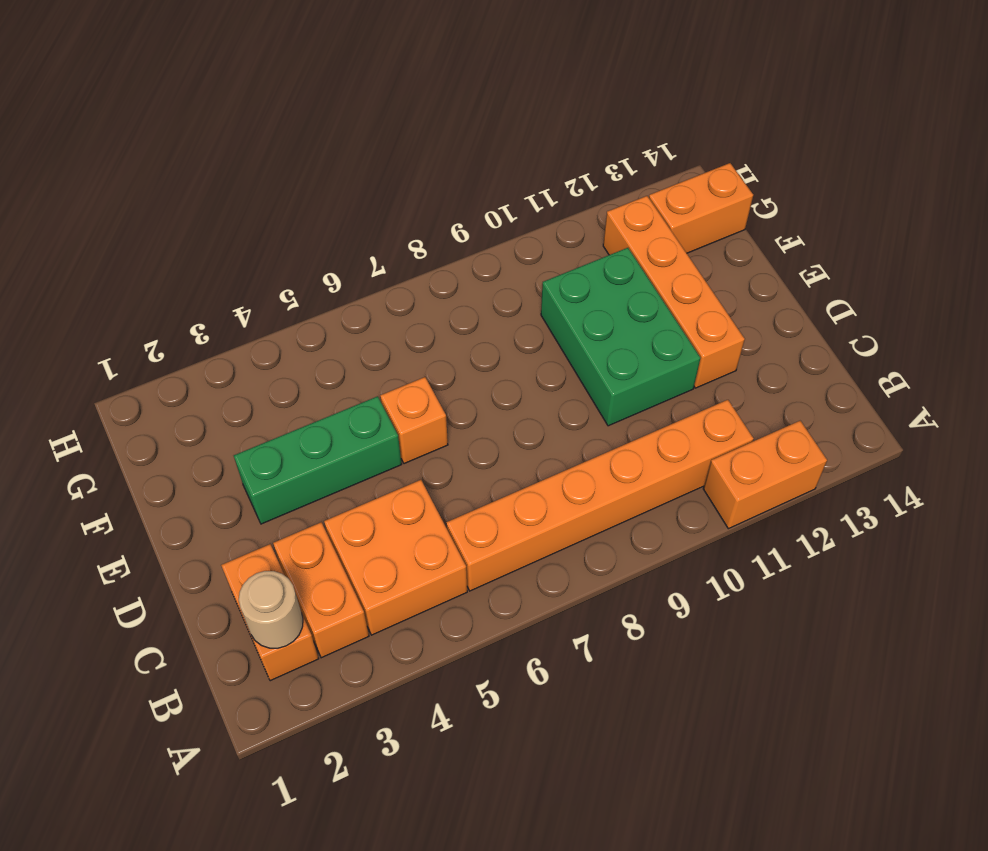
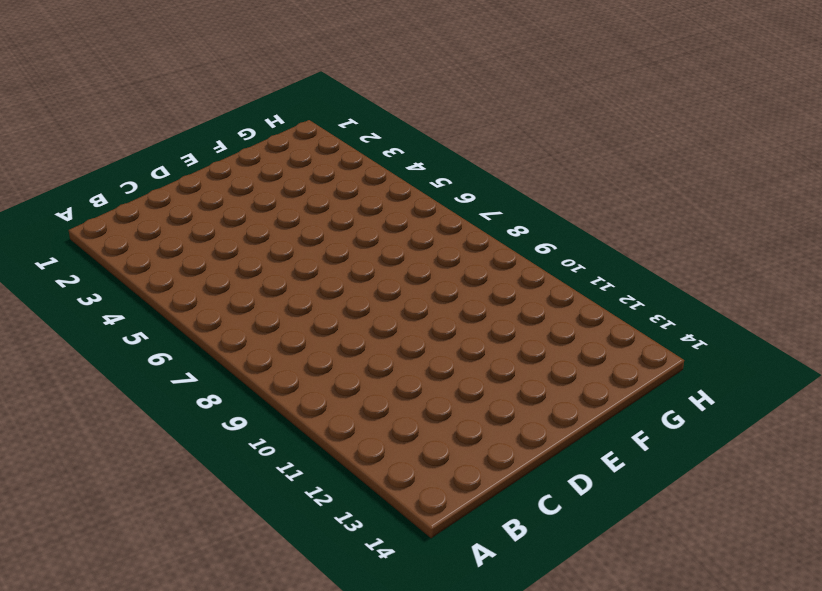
none -> orange 1x2 brick [703,421,827,529]
none -> orange 1x2 brick [221,544,319,681]

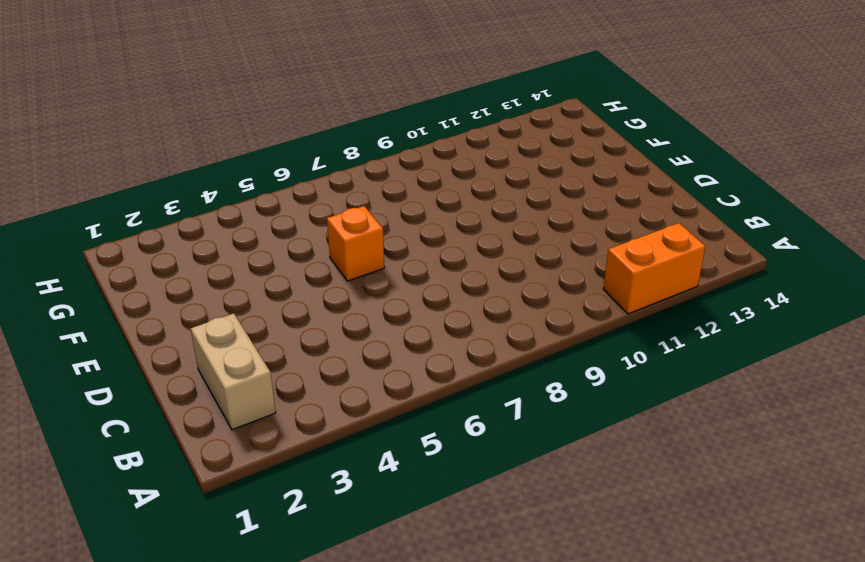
tan 1x2 brick [191,313,276,430] -> orange 1x2 brick [221,544,319,681]
none -> orange 1x2 brick [273,522,369,658]
none -> orange 2x2 brick [324,480,467,635]

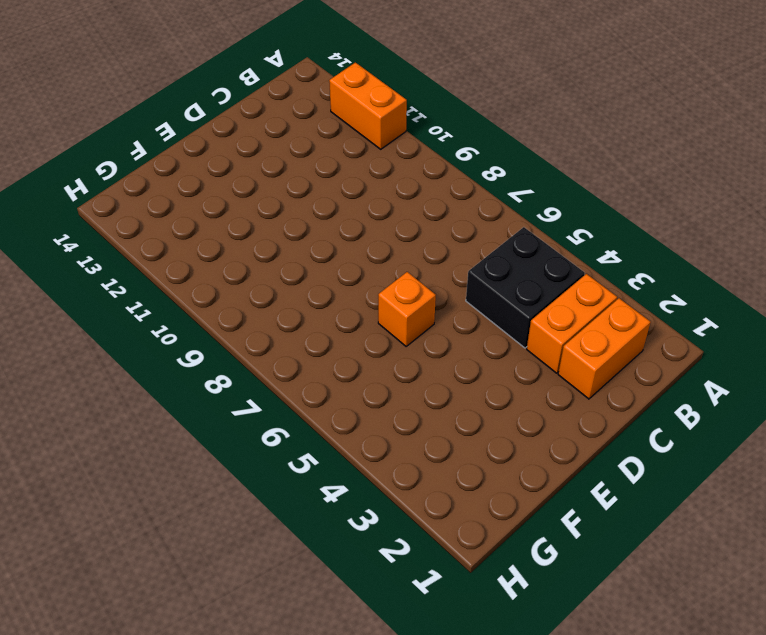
black 2x2 brick [466,227,585,348] -> orange 2x2 brick [324,480,467,635]
none -> orange 1x6 brick [446,400,754,591]
none -> green 2x3 brick [541,248,700,426]

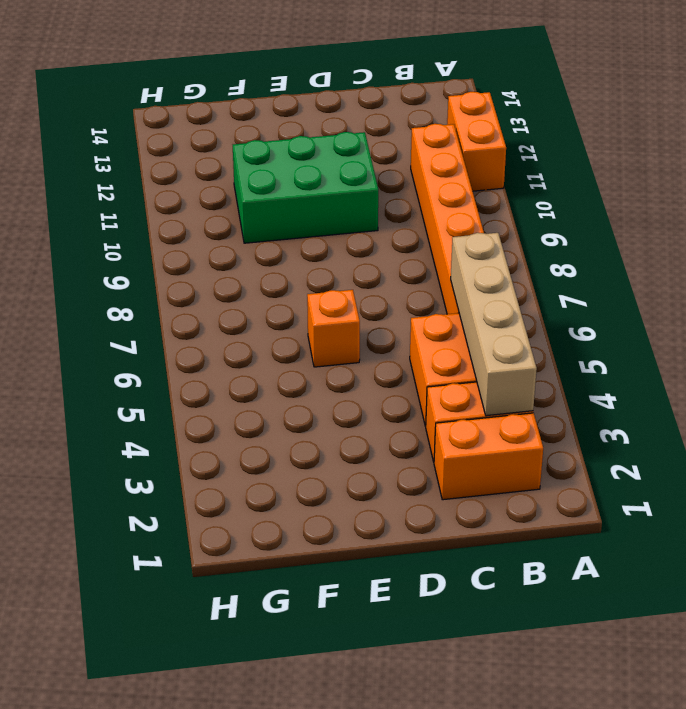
tan 1x4 brick [451,233,537,416] -> none
none -> orange 1x4 brick [603,196,745,388]
none -> green 1x3 brick [234,396,402,524]

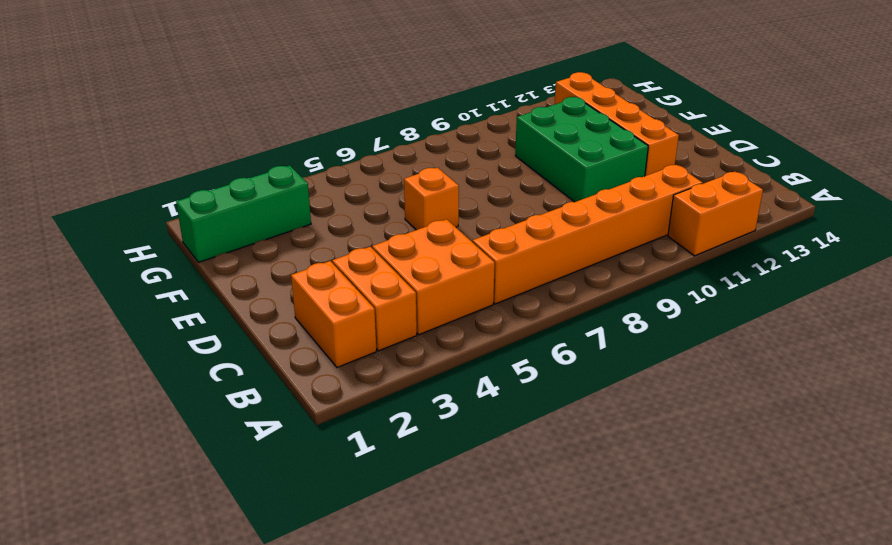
green 1x3 brick [176,166,311,262] -> green 1x3 brick moved to [234,396,402,524]
none -> orange 1x2 brick [649,163,753,253]
none -> tan 1x1 round brick [239,571,303,648]

